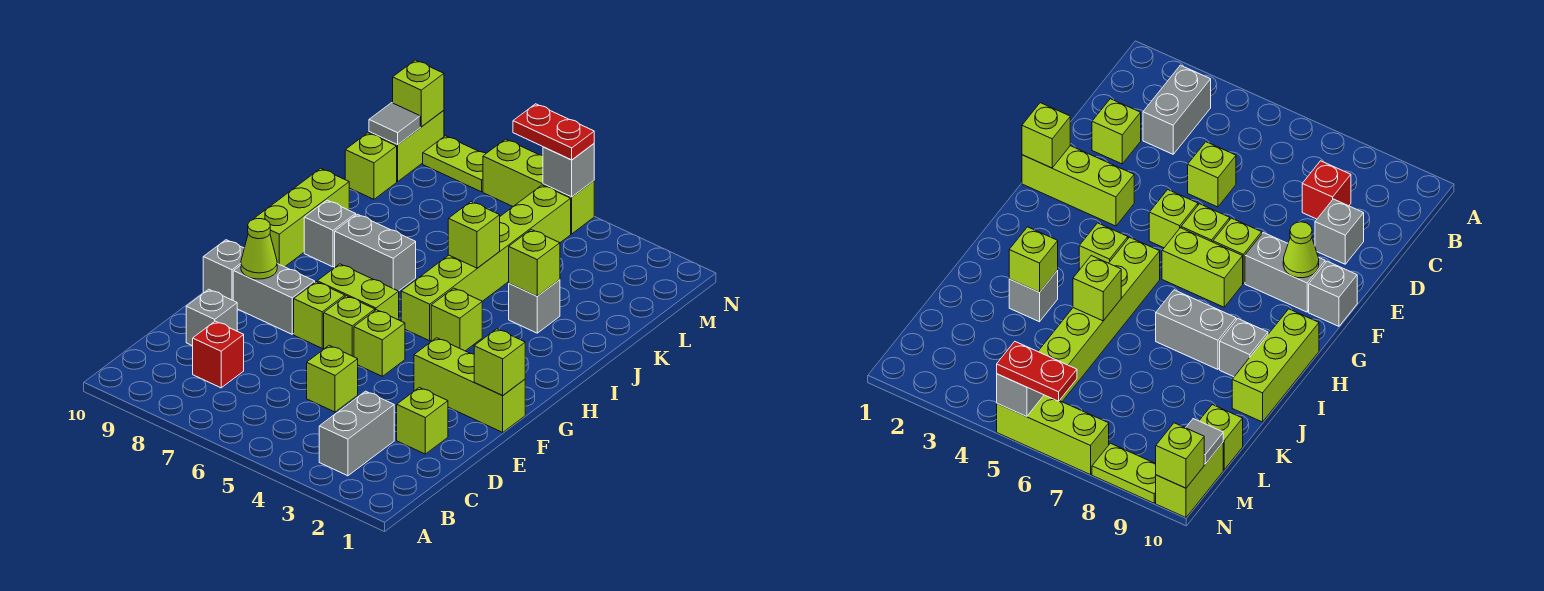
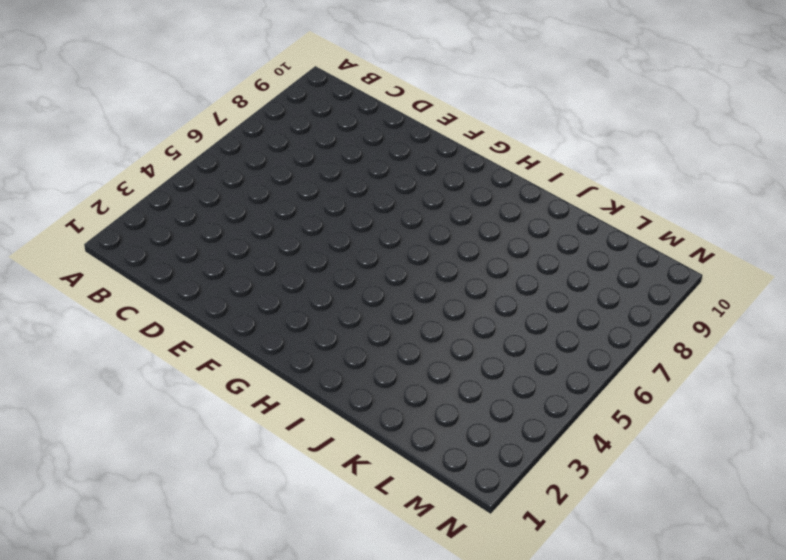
none -> grey 1x2 brick [319,391,394,476]
none -> red 1x1 brick [193,321,244,388]
none -> lime 1x1 brick [397,387,448,454]
none -> lime 1x1 brick [307,346,358,412]

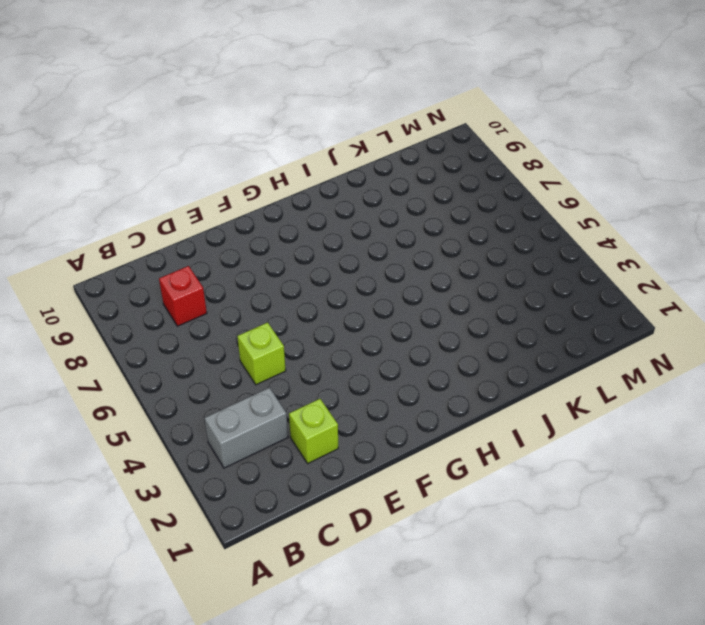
none -> grey 1x1 brick [186,289,237,346]
none -> lime 1x3 brick [414,338,525,432]
none -> lime 1x1 brick [354,310,405,376]
none -> lime 1x1 brick [324,296,375,357]

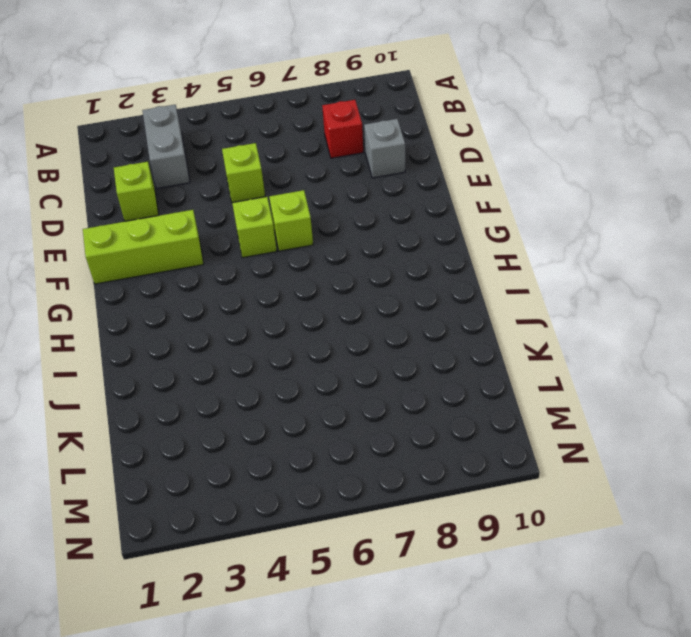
none -> lime 1x1 brick [294,282,345,348]
none -> grey 1x2 brick [233,264,315,334]
none -> grey 1x1 brick [203,240,244,300]
none -> lime 1x2 brick [317,264,399,320]

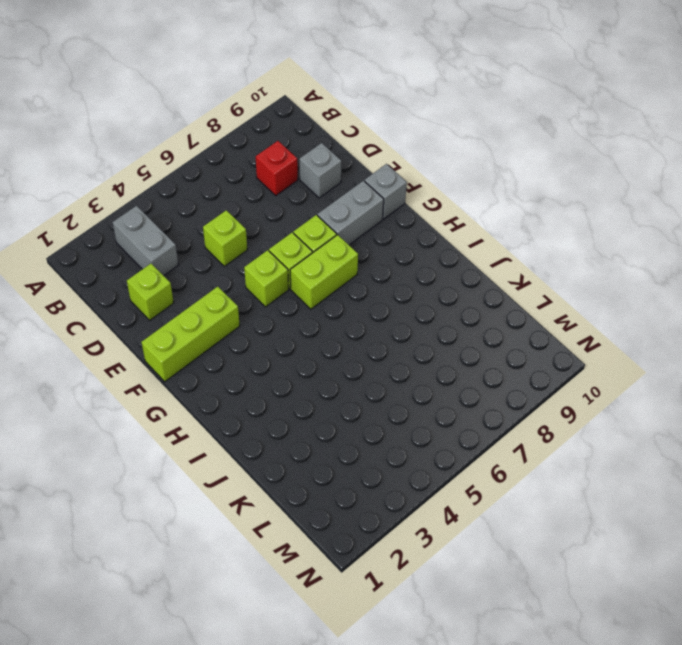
none -> lime 1x1 brick [431,288,482,351]
none -> lime 1x6 brick [401,185,571,341]
none -> lime 1x3 brick [254,168,349,267]
none -> grey 1x2 brick [335,214,416,291]

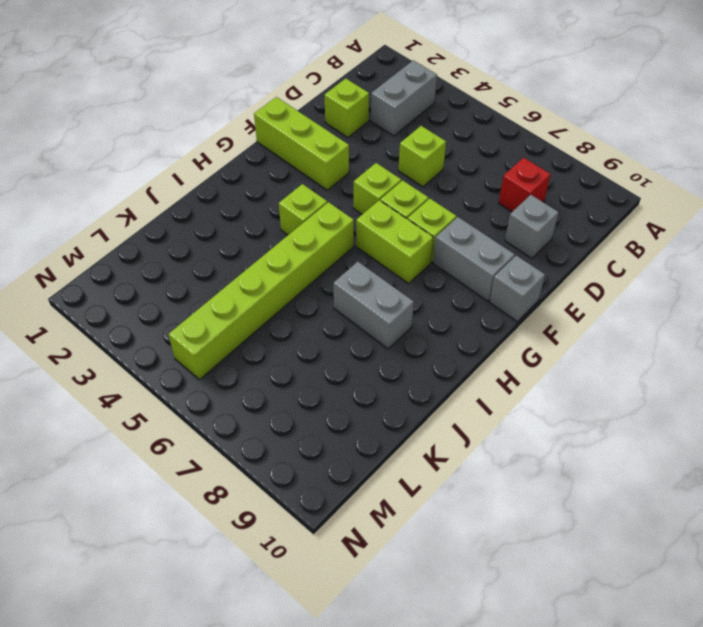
none -> lime 1x3 brick [254,168,349,267]
none -> grey 1x1 brick [304,200,356,267]
none -> grey 1x1 brick [509,280,560,333]
none -> lime 1x1 brick [345,133,397,199]

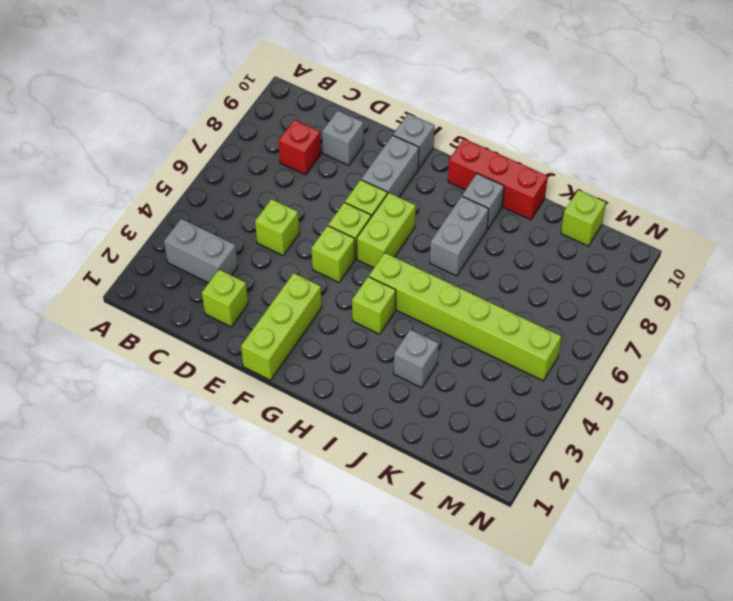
red 1x3 brick [448,139,548,220] -> lime 1x3 brick [254,168,349,267]
none -> lime 1x2 brick [369,110,444,182]
none -> lime 1x3 brick [483,139,594,234]
none -> lime 1x2 plate [423,136,486,192]
none -> lime 1x1 brick [474,329,525,396]

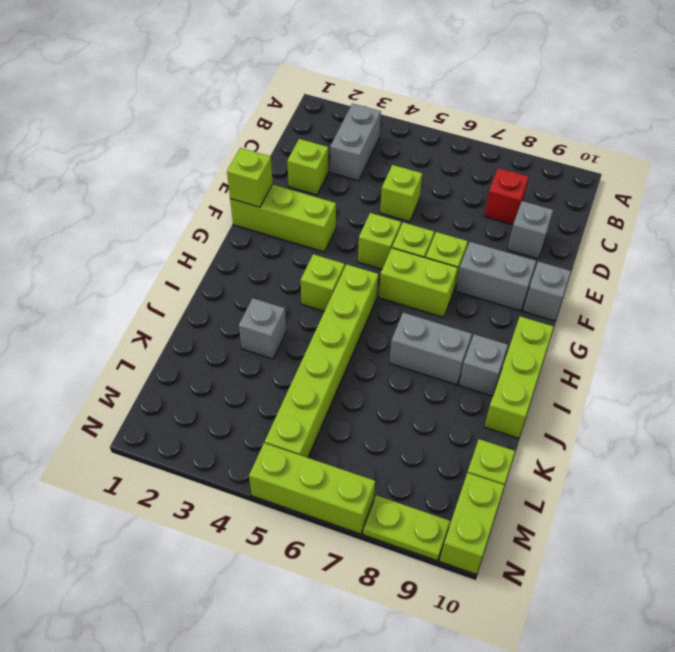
none -> lime 1x1 cone [241,219,277,279]
none -> lime 1x1 brick [509,230,560,296]
none -> lime 1x1 brick [448,202,500,268]
none -> grey 1x1 tile [369,103,420,145]

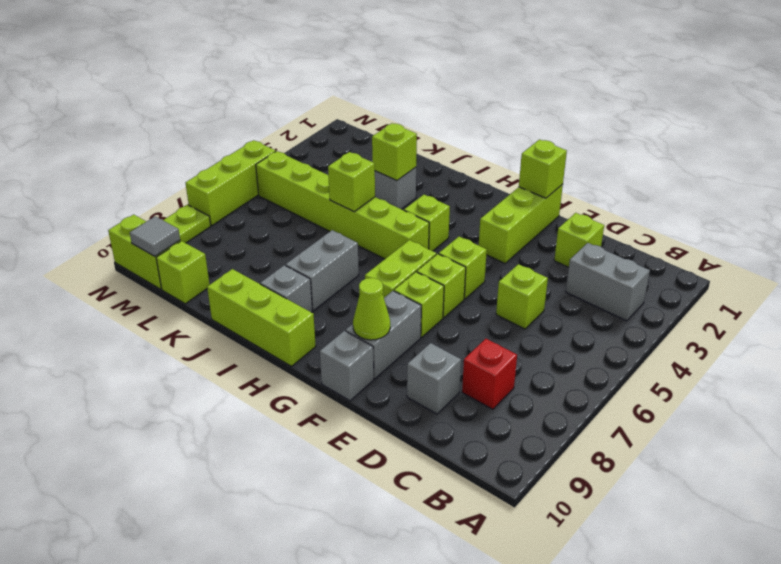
none -> grey 1x1 brick [543,144,594,197]
none -> lime 1x1 brick [393,60,444,127]
none -> red 1x2 plate [513,104,594,160]

